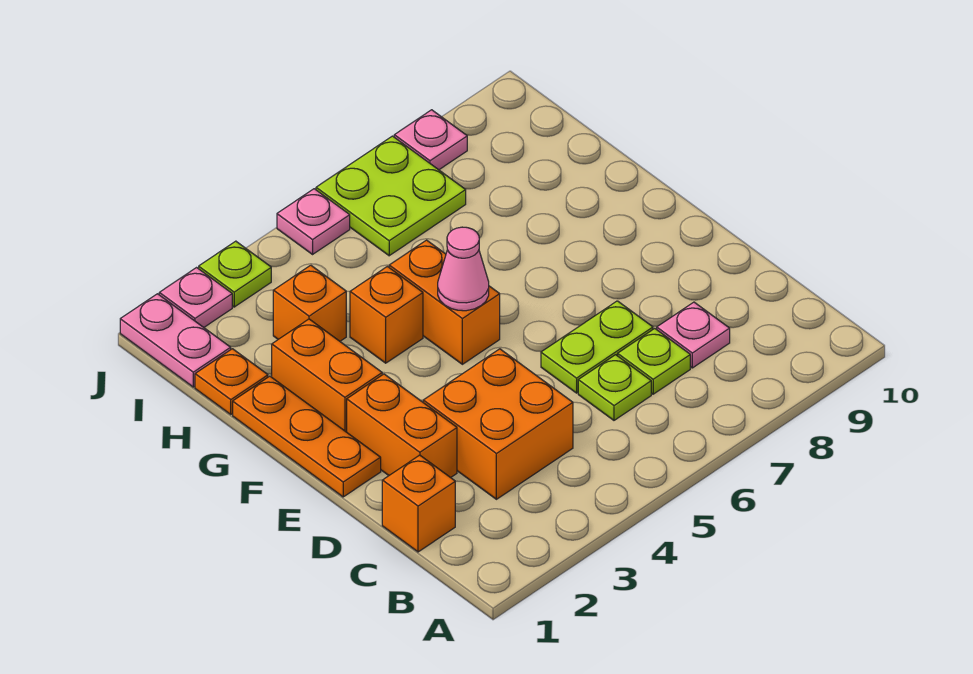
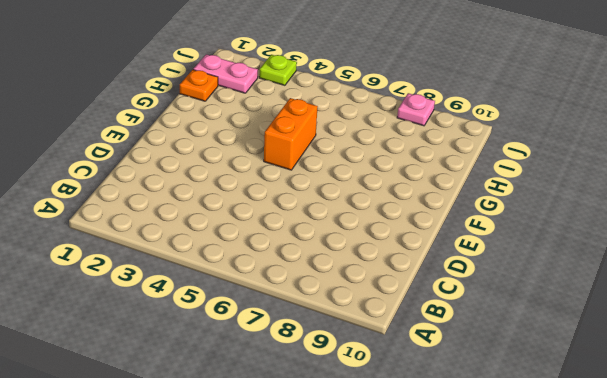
pink 1x2 plate [193,54,258,93] -> pink 1x2 plate turned to [120,294,231,387]
none -> orange 1x1 brick [382,455,455,552]
none -> orange 2x2 brick [423,349,573,499]
none -> lime 1x1 plate [578,355,651,420]

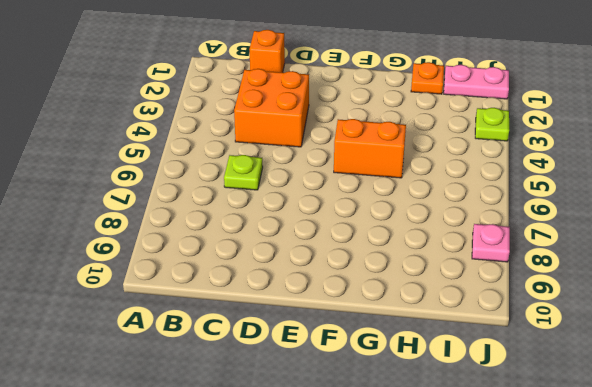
none -> lime 1x1 plate [618,328,690,394]
none -> pink 1x1 plate [657,302,730,368]
none -> orange 1x2 brick [347,374,457,478]

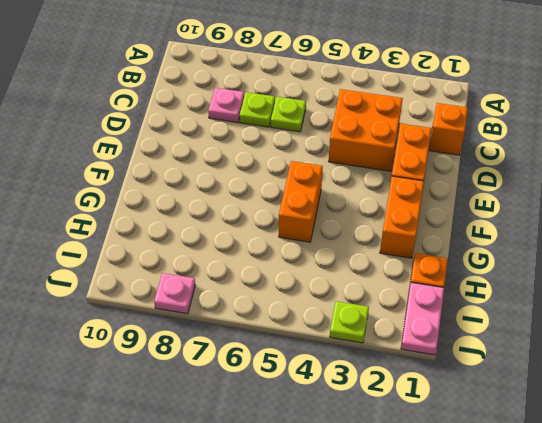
none -> lime 1x2 plate [541,301,653,393]
none -> orange 1x3 plate [233,376,381,497]
none -> orange 1x1 brick [350,266,423,363]

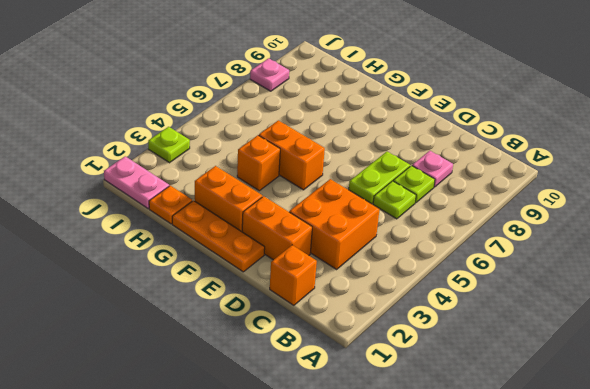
none -> orange 1x1 brick [273,265,346,341]
none -> lime 2x2 plate [316,136,466,256]
none -> pink 1x1 plate [159,268,232,327]

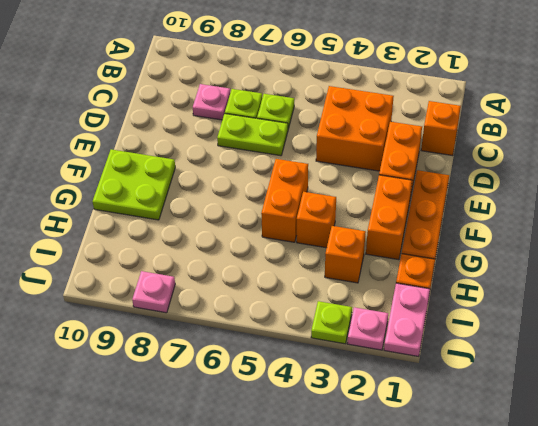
lime 2x2 plate [92,149,175,220] -> lime 2x2 plate moved to [316,136,466,256]
none -> pink 1x1 plate [277,189,350,254]
none -> pink 1x1 cone [438,227,489,311]

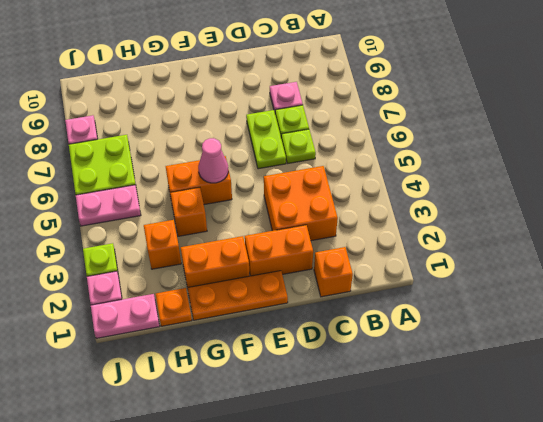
pink 1x2 plate [76,185,141,226] -> pink 1x1 plate [277,189,350,254]

